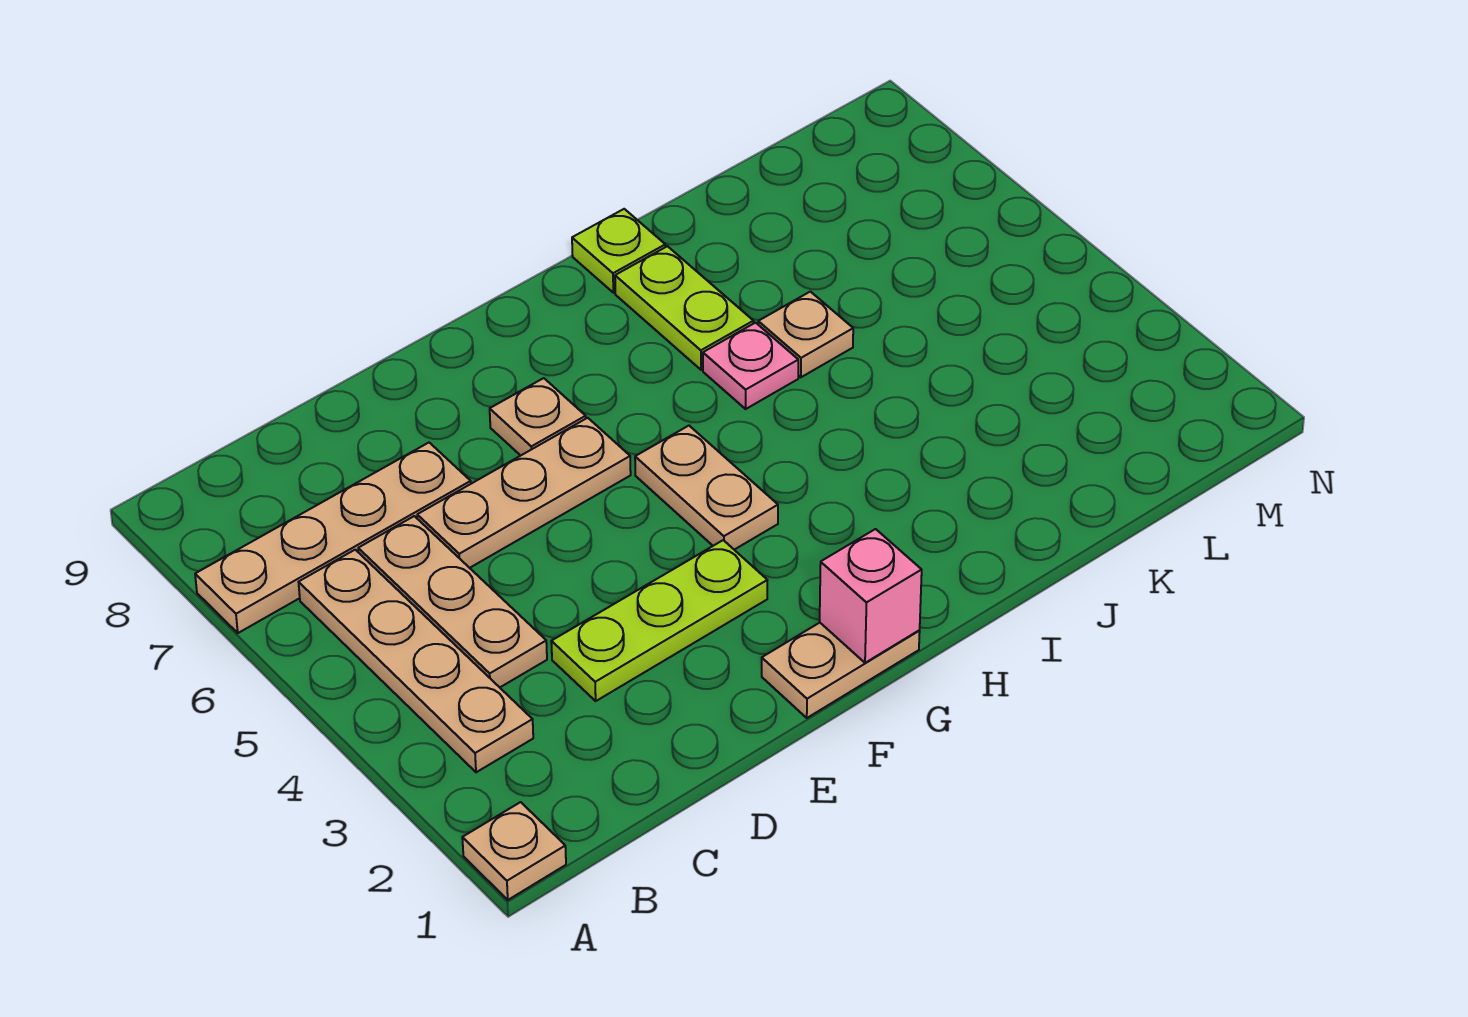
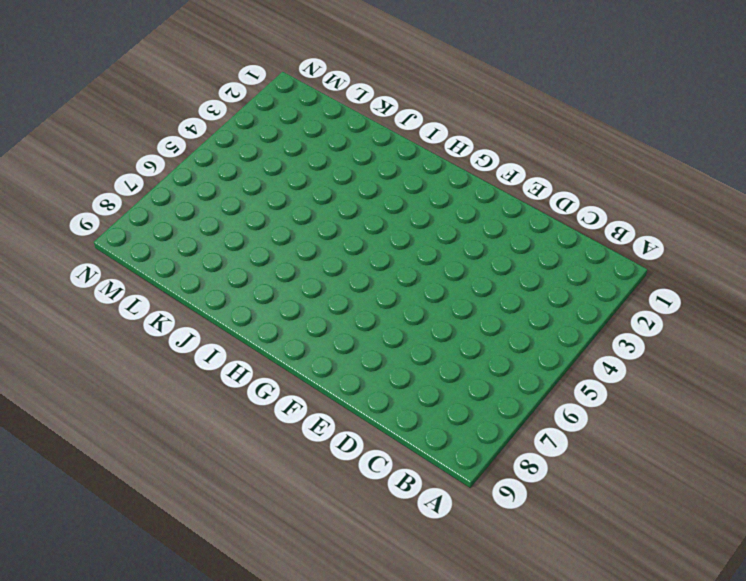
none -> tan 1x1 plate [462,802,566,900]
none -> tan 1x4 plate [195,443,471,633]
none -> tan 1x4 plate [299,550,533,772]

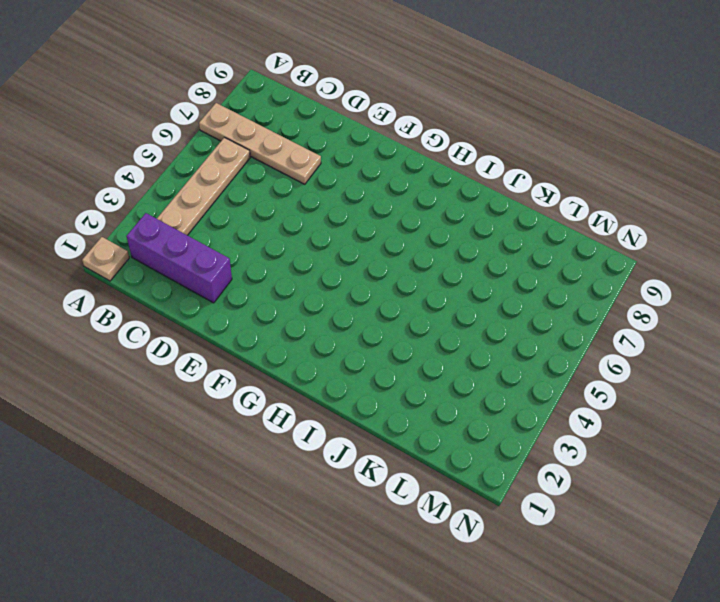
purple 1x3 brick [126,213,232,303] -> none
none -> tan 1x3 plate [358,516,547,687]
none -> lime 1x3 plate [551,540,767,701]
none -> tan 1x3 plate [417,418,631,568]

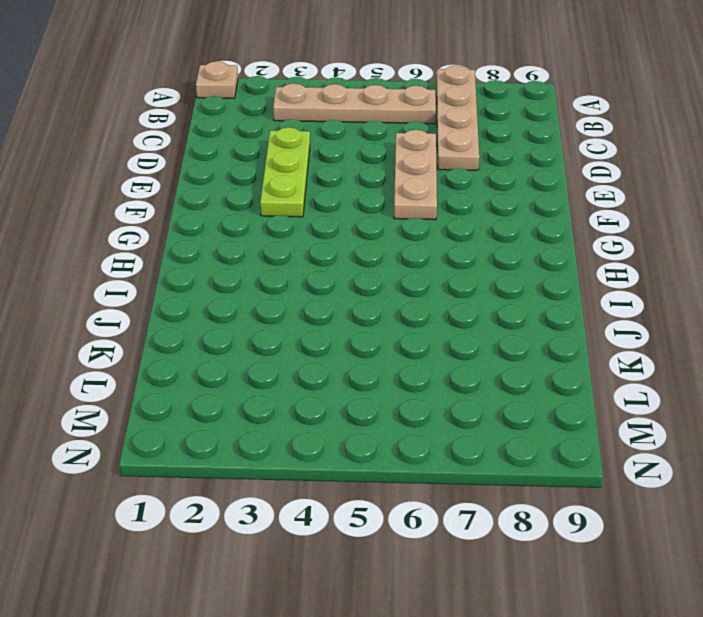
none -> tan 1x3 plate [358,516,547,687]
none -> tan 1x2 plate [762,623,920,718]
none -> tan 1x1 plate [490,378,586,456]

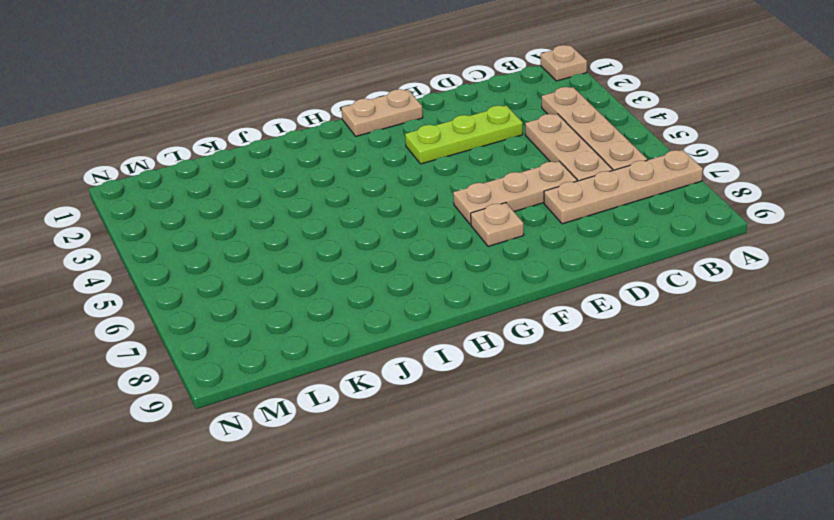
none -> tan 1x2 plate [635,426,778,550]
none -> pink 1x1 plate [703,323,798,409]
none -> lime 1x2 plate [615,246,754,370]

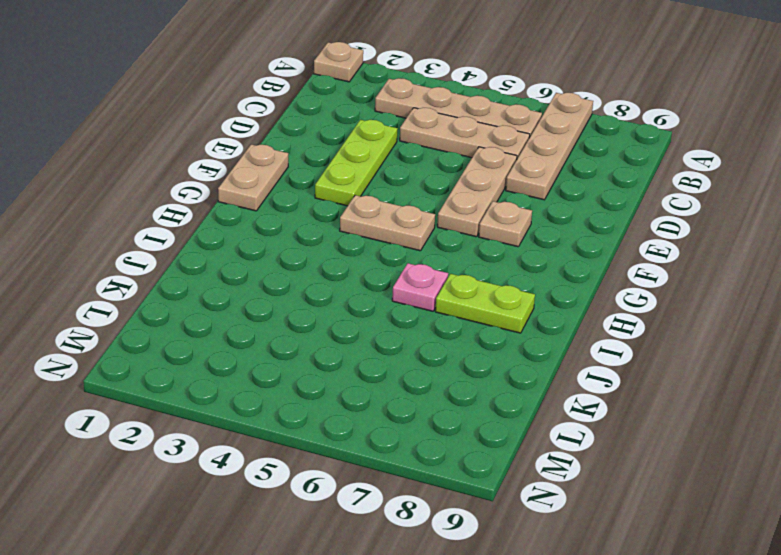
none -> lime 1x1 plate [572,209,665,293]
none -> tan 1x1 plate [758,292,853,377]
none -> pink 1x1 brick [820,529,922,663]

